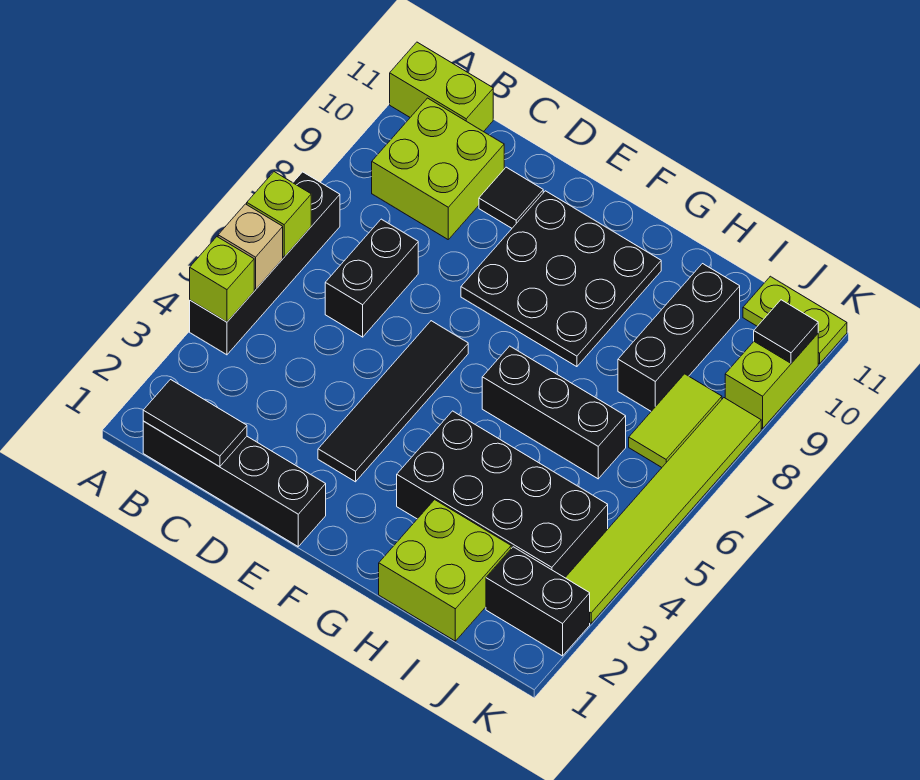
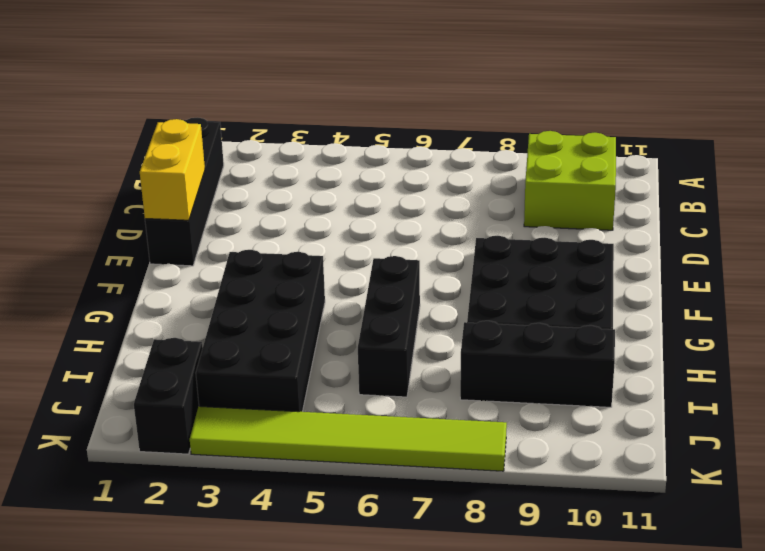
yellow 1x2 brick [140,119,205,220] -> none
none -> black 1x4 brick [190,172,340,355]
none -> lime 1x2 brick [390,42,493,132]
none -> black 1x2 brick [325,219,418,337]

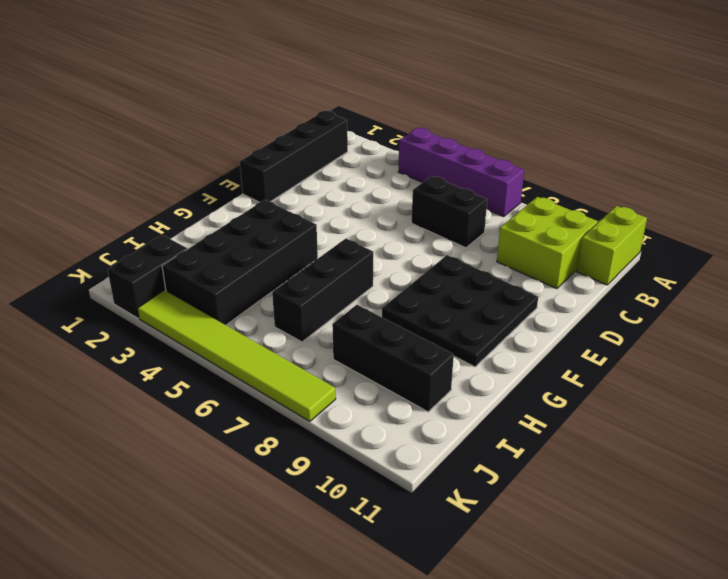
purple 1x4 brick [398,128,524,217] -> black 1x4 brick [190,172,340,355]
none -> black 1x1 tile [479,167,543,228]
none -> black 1x4 tile [318,321,468,482]
none -> lime 2x2 brick [379,500,511,641]

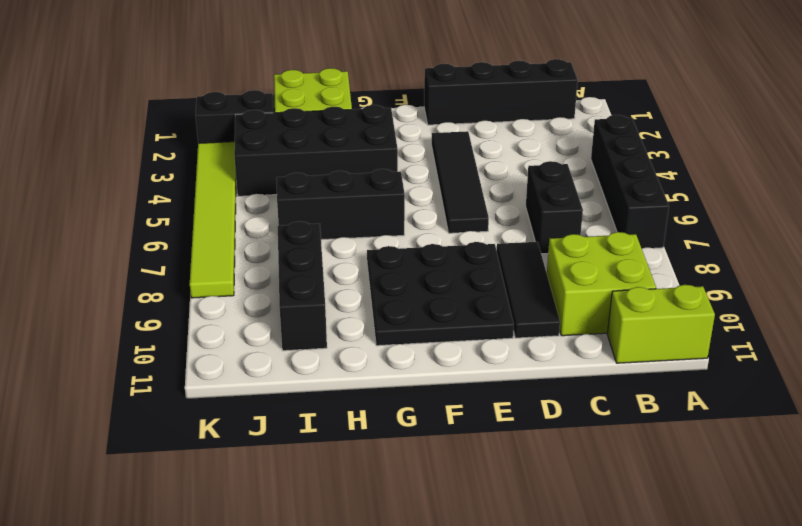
black 1x3 tile [497,242,560,338] -> black 1x1 tile [479,167,543,228]
none -> lime 1x2 tile [629,374,722,467]
none -> lime 1x2 plate [743,276,847,364]
none -> lime 1x2 brick [725,334,818,429]

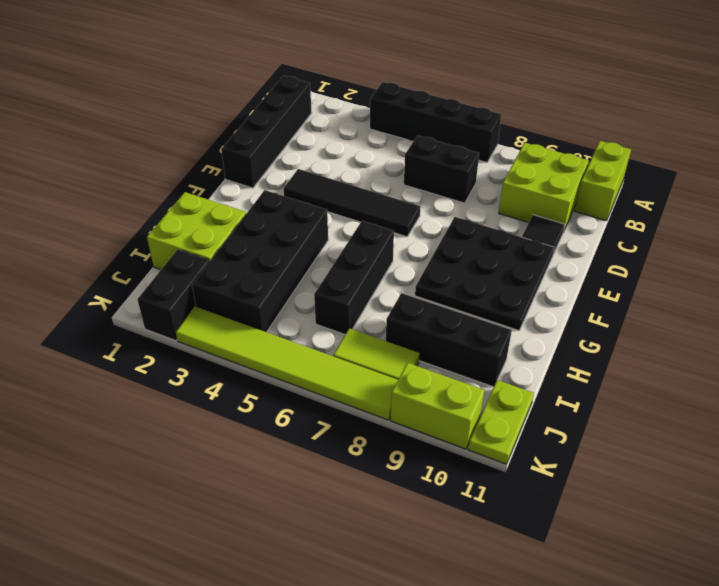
none -> lime 1x1 brick [190,237,254,322]
none -> tan 1x1 brick [218,204,283,289]
none -> lime 1x1 brick [247,172,311,257]

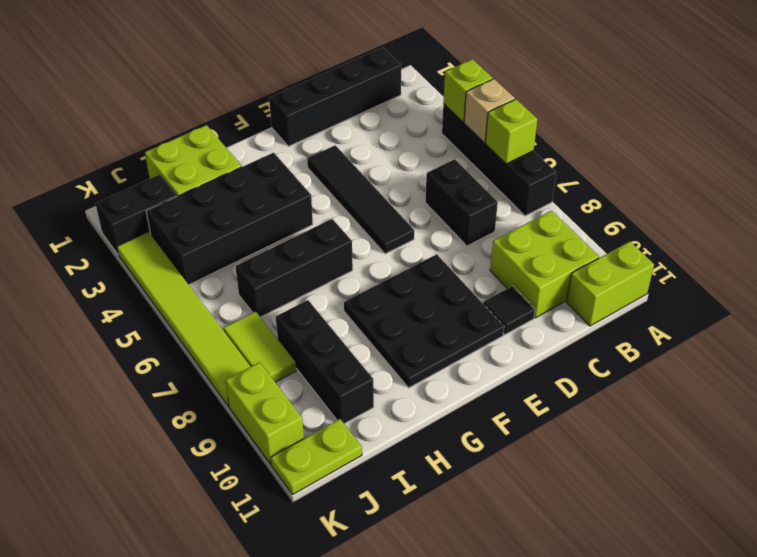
none -> black 1x2 tile [143,380,247,467]
none -> black 1x1 tile [754,300,818,363]

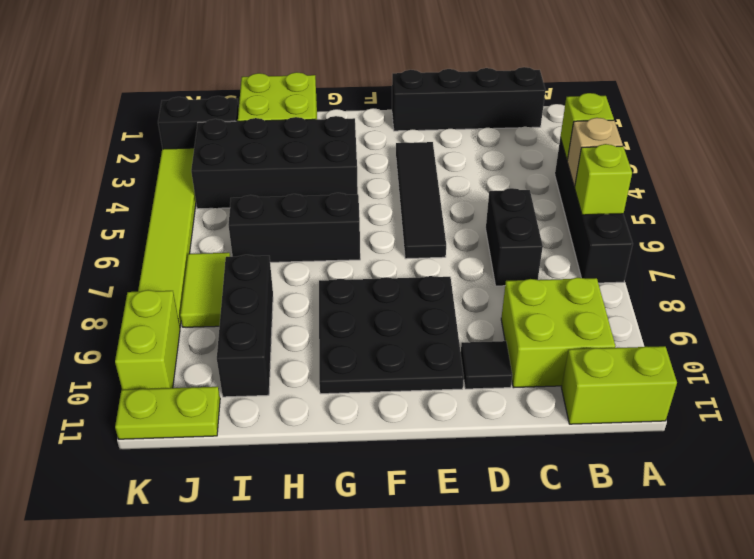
none -> black 1x2 tile [143,380,247,467]
none -> black 1x1 tile [754,300,818,363]

